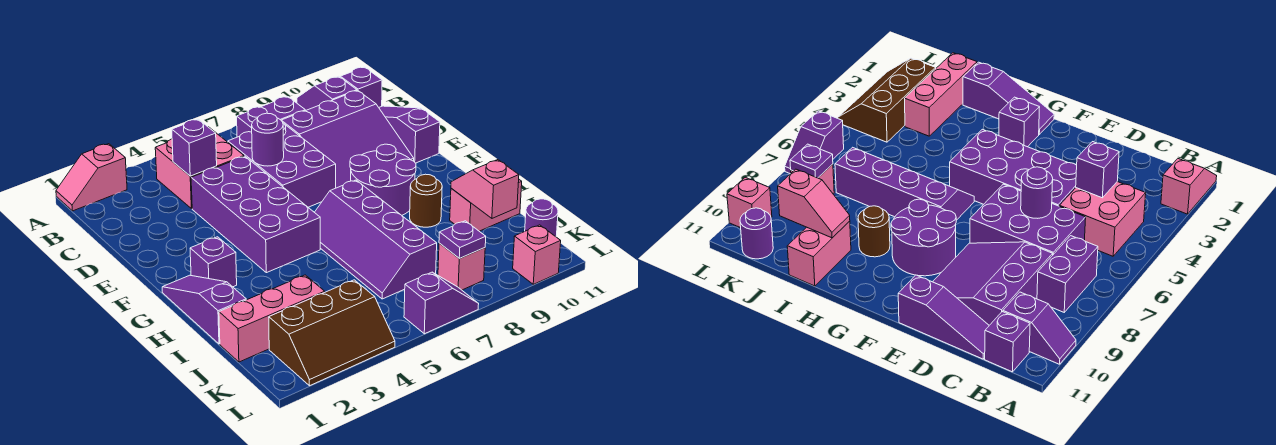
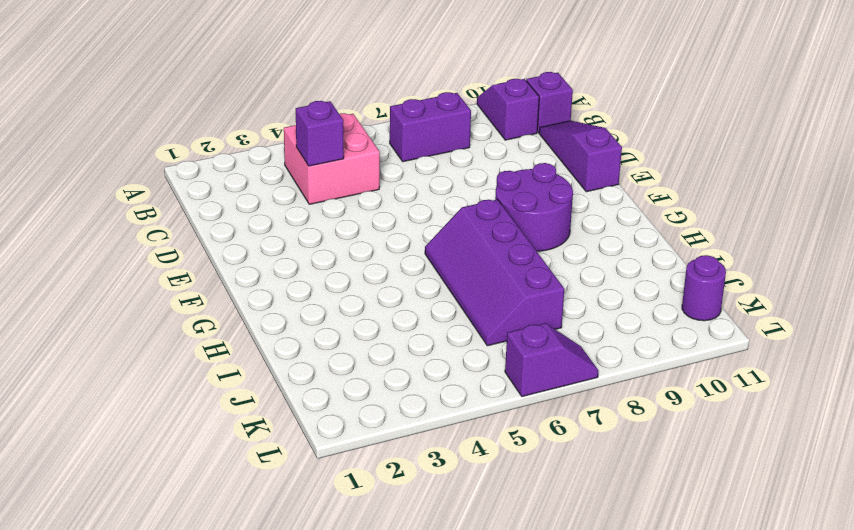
none -> pink 1x2 slope [56,144,127,211]
none -> purple 2x3 brick [228,123,336,207]
none -> purple 3x3 slope [281,90,414,188]

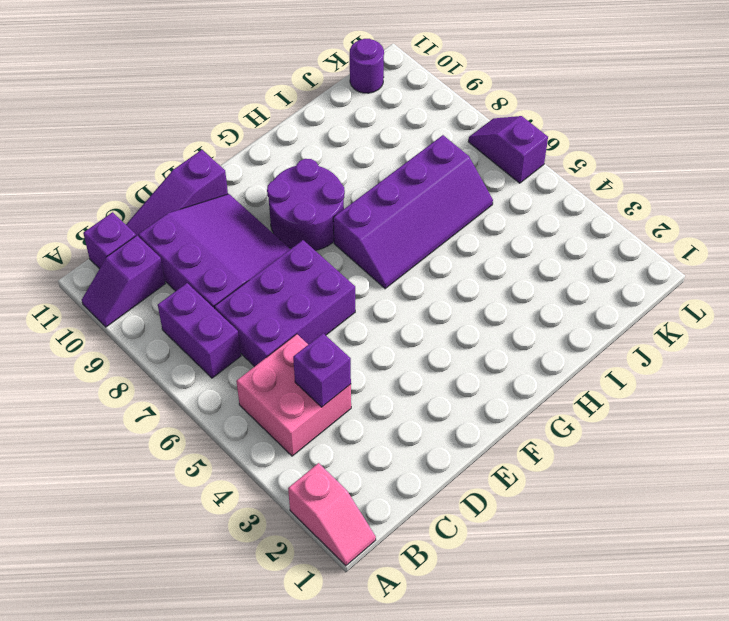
none -> purple 2x4 brick [191,156,320,273]
none -> purple 1x3 slope [162,275,246,344]
none -> purple 1x1 brick [190,237,237,287]

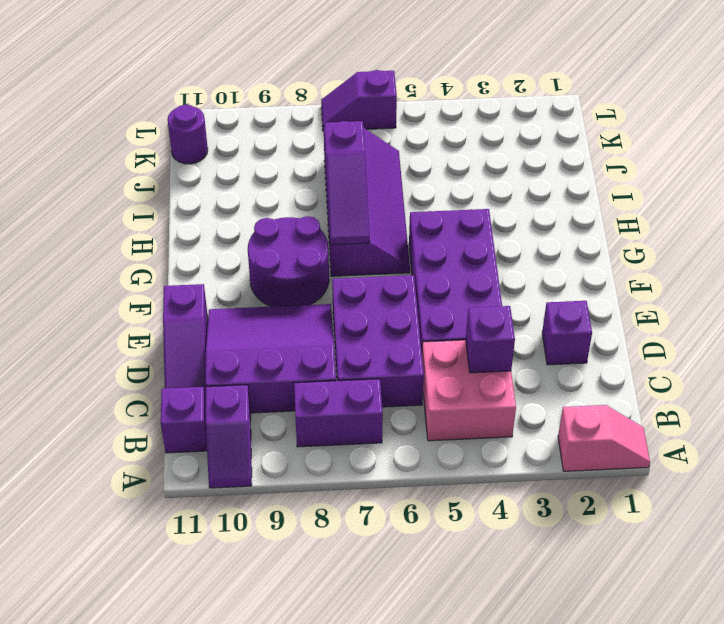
purple 1x1 brick [542,301,592,365] -> purple 1x1 brick moved to [190,237,237,287]
purple 1x3 slope [324,121,370,245] -> purple 1x3 slope moved to [162,275,246,344]
none -> brown 1x1 round brick [410,174,442,227]
none -> pink 1x2 brick [450,180,522,231]
none -> pink 1x3 brick [219,275,325,362]

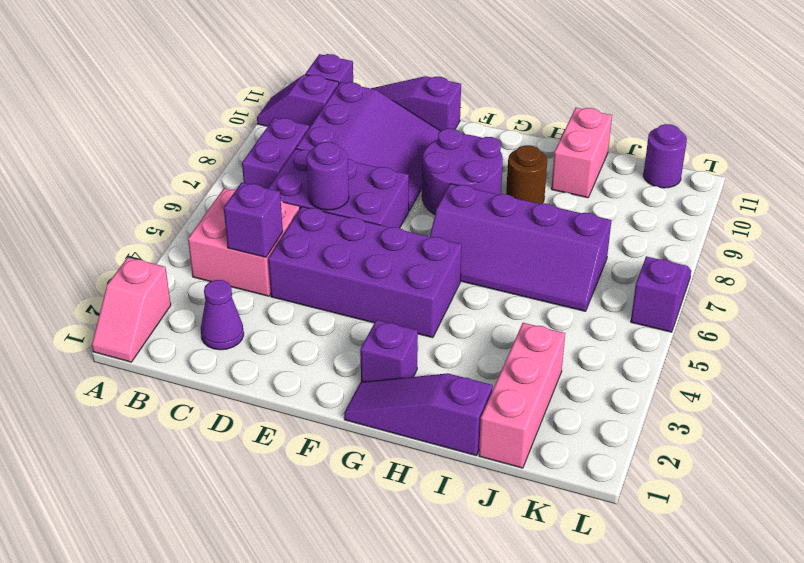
purple 1x1 cone [201,280,244,350] -> none
none -> brown 2x3 slope [269,280,395,386]
none -> pink 1x1 brick [438,243,485,290]
none -> pink 1x1 brick [513,225,561,284]

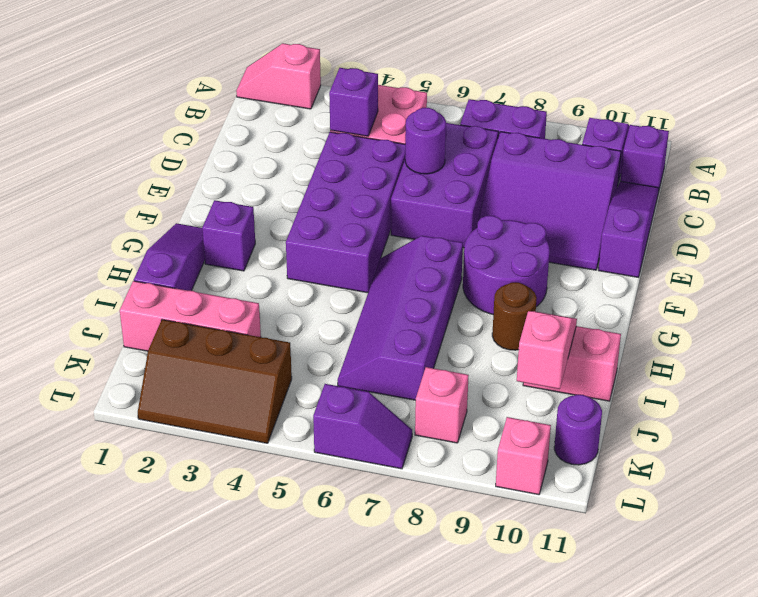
none -> purple 1x1 plate [439,221,486,259]

